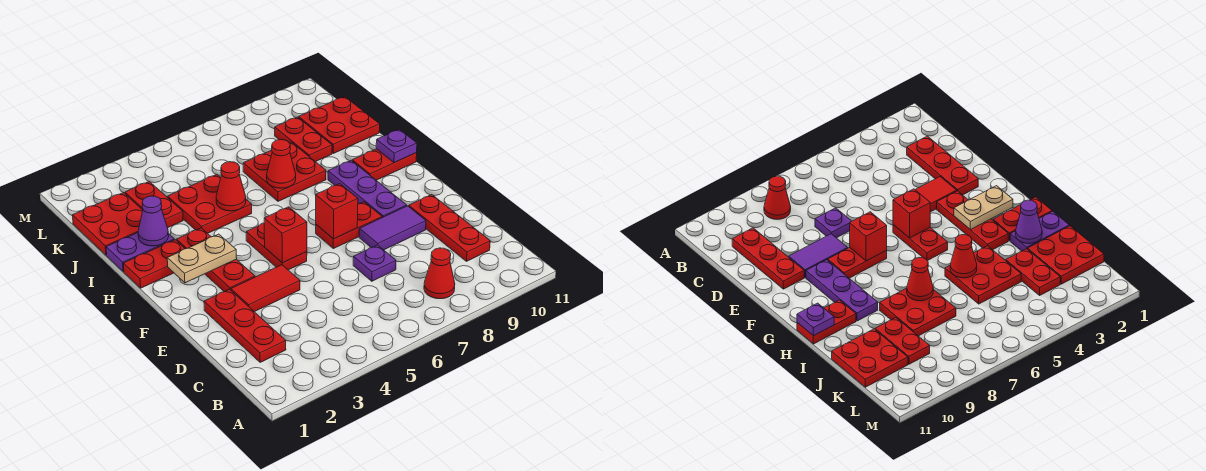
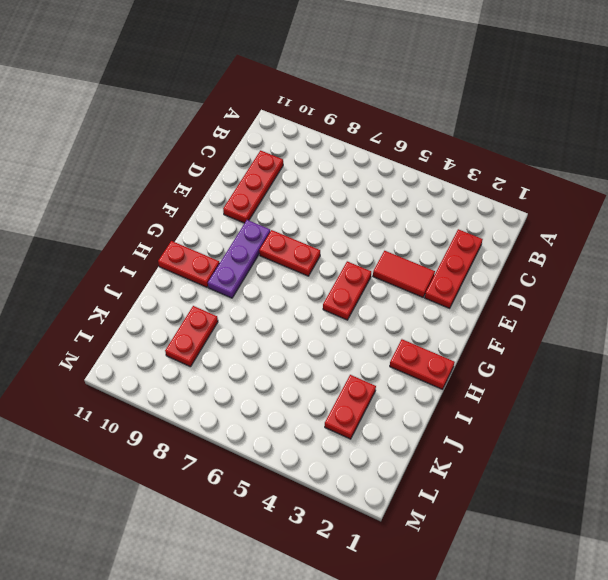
none -> red 1x1 cone [424,248,455,299]
none -> purple 1x1 plate [353,245,396,281]
none -> purple 1x2 tile [359,206,426,250]

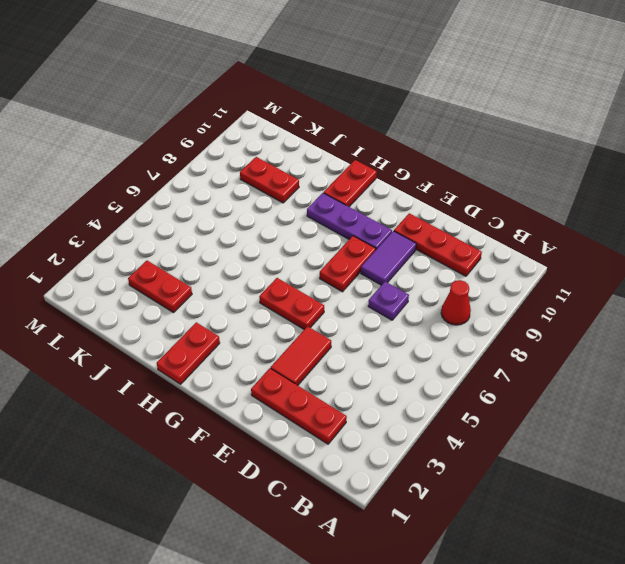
none -> red 1x3 plate [177,228,255,292]
none -> purple 1x2 plate [106,233,174,272]
none -> red 2x2 plate [167,175,252,233]

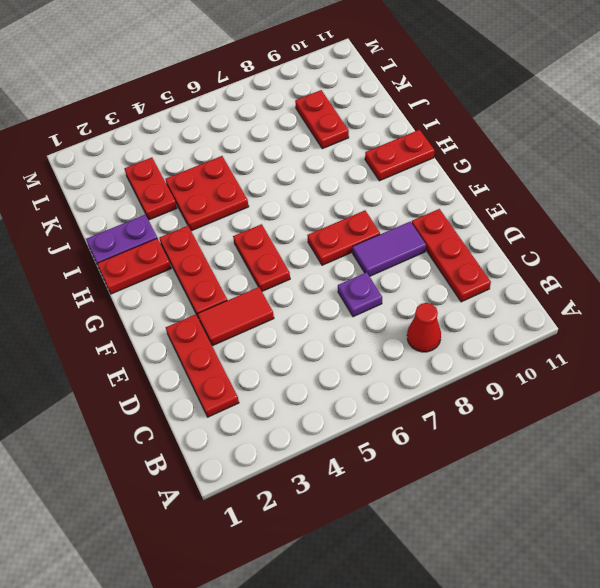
none -> purple 1x3 plate [328,160,407,218]
none -> red 2x2 plate [243,142,326,201]
none -> red 2x2 plate [72,193,143,255]

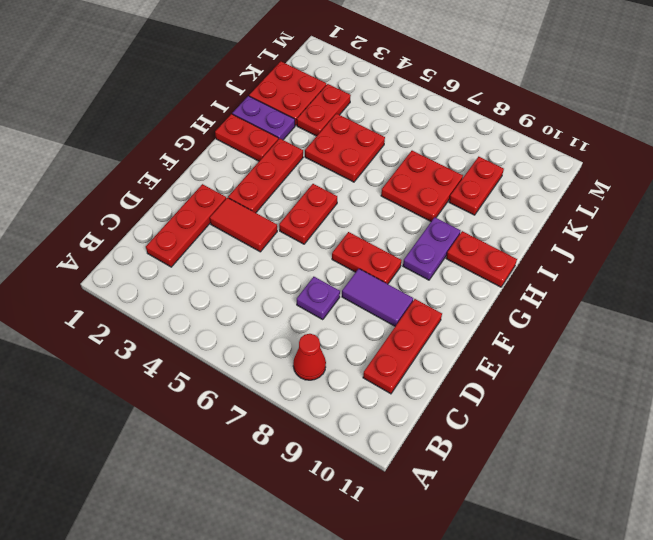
purple 1x2 plate [403,217,461,280] -> purple 1x3 plate [328,160,407,218]
none -> red 2x2 plate [299,97,380,153]
none -> red 1x1 brick [264,207,307,263]
none -> red 1x1 brick [316,184,358,239]

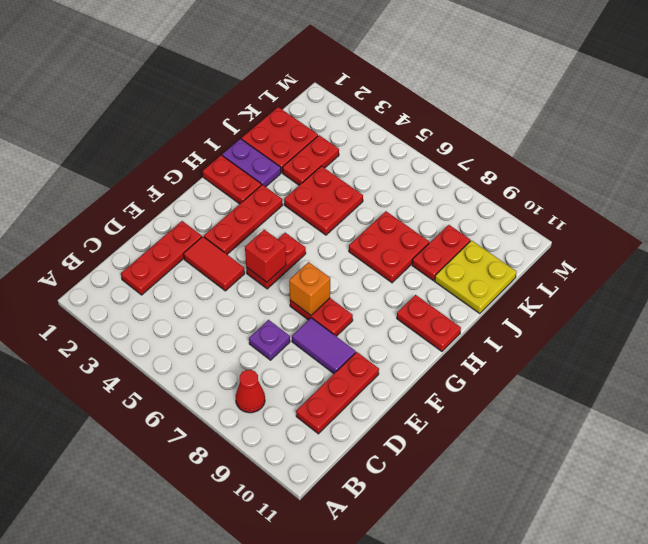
orange 1x1 brick [289,262,330,315] -> red 1x1 brick [316,184,358,239]
yellow 2x2 plate [435,240,516,314] -> red 2x2 plate [299,97,380,153]
none -> purple 1x3 plate [328,160,407,218]
none -> tan 1x2 plate [167,234,237,283]
none -> purple 1x1 plate [376,129,417,163]

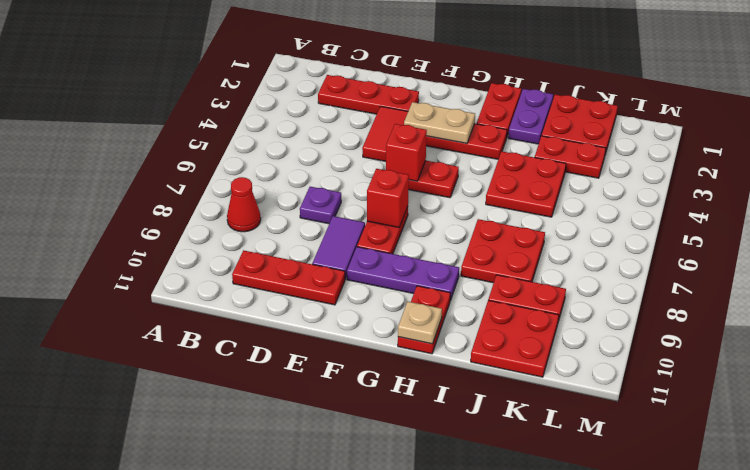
tan 1x2 plate [404,102,475,143] -> tan 1x2 plate turned to [167,234,237,283]
tan 1x1 plate [398,302,442,344] -> purple 1x1 plate [376,129,417,163]
none -> purple 1x1 cone [138,196,169,246]
none -> red 1x1 cone [216,162,246,211]
none -> red 1x1 cone [267,140,296,188]

